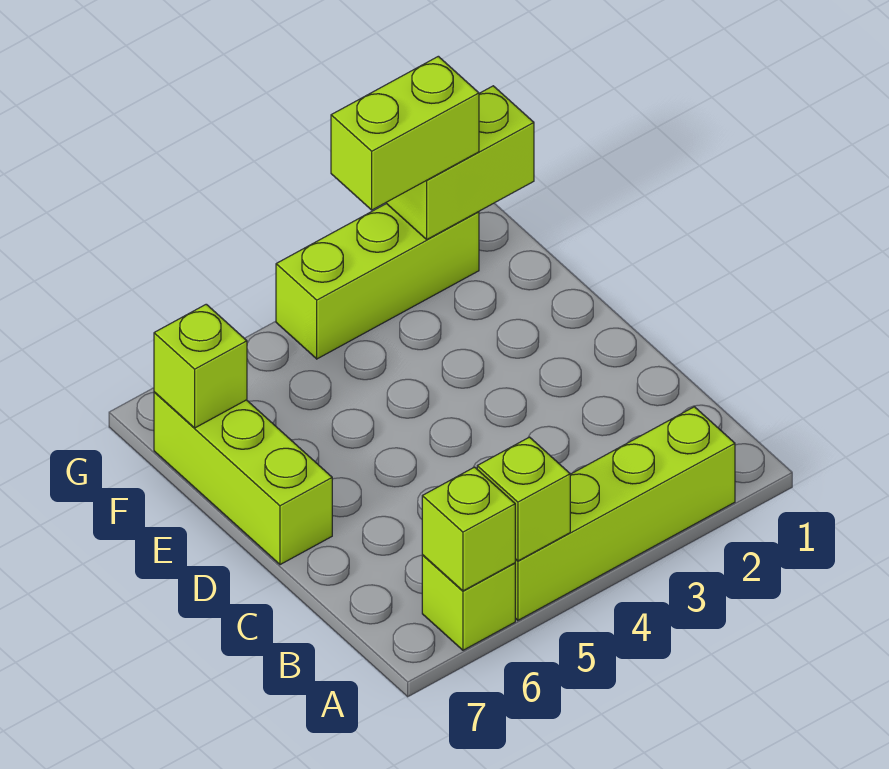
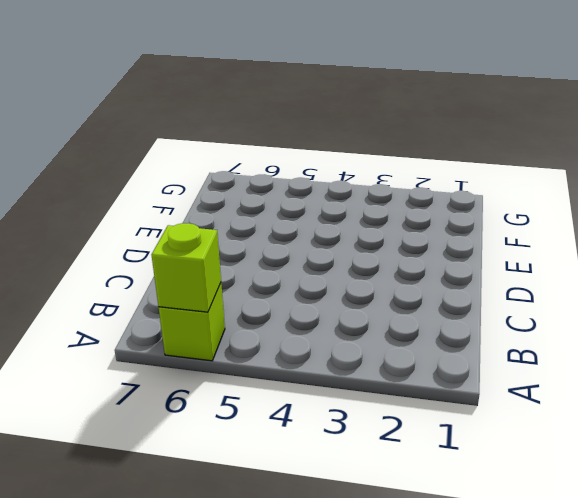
none -> lime 1x4 brick [515,407,735,620]
none -> lime 1x3 brick [154,392,332,565]

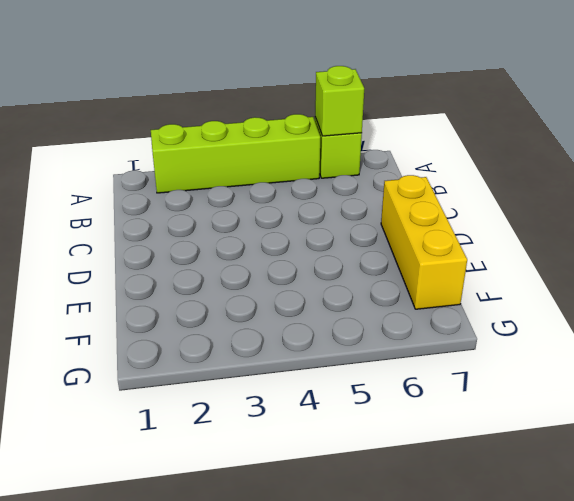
yellow 1x3 brick [381,175,467,309] -> lime 1x3 brick [154,392,332,565]
none -> lime 1x3 brick [276,204,479,359]
none -> lime 1x1 brick [477,437,570,561]

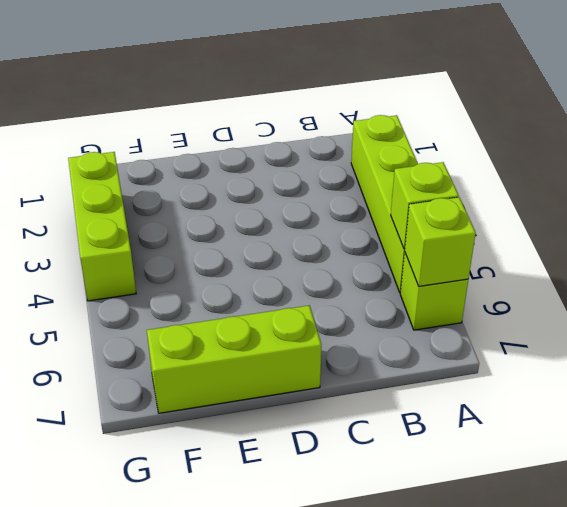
none -> lime 1x1 brick [154,304,247,428]
none -> lime 1x2 brick [386,86,534,239]

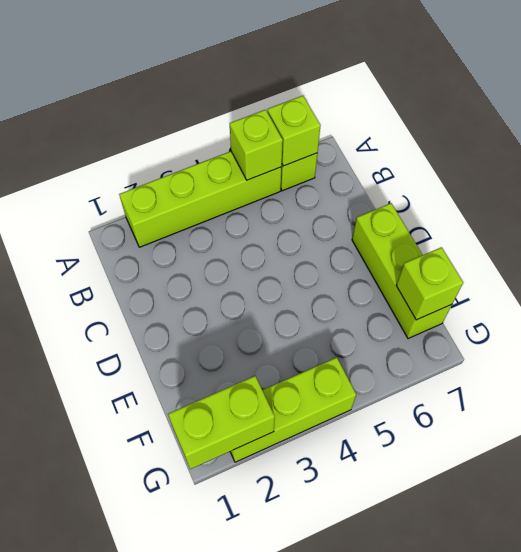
none -> lime 1x2 brick [331,56,479,210]

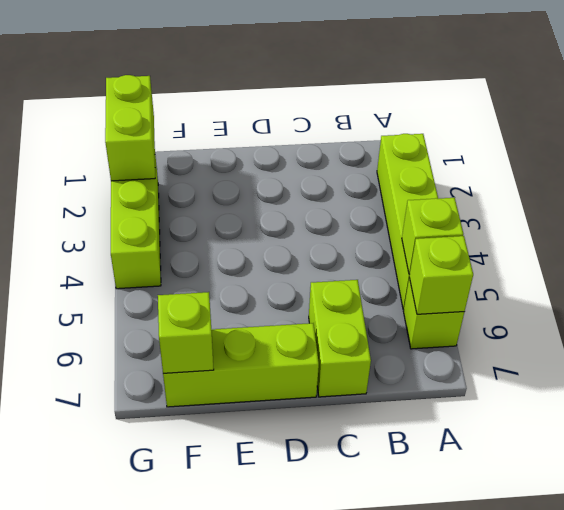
lime 1x2 brick [309,280,371,397] -> lime 1x2 brick moved to [331,56,479,210]

